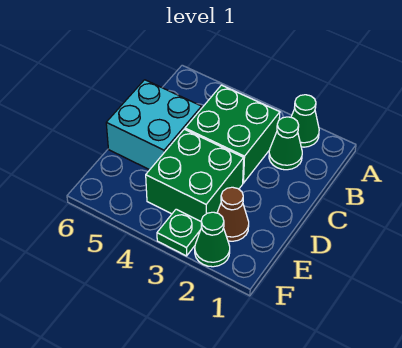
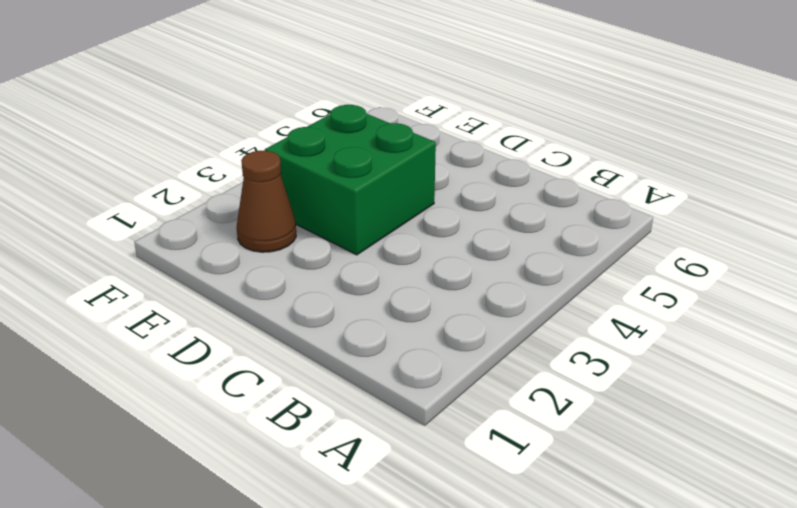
none -> green 1x1 cone [291,95,319,147]
none -> green 1x1 cone [269,117,302,170]

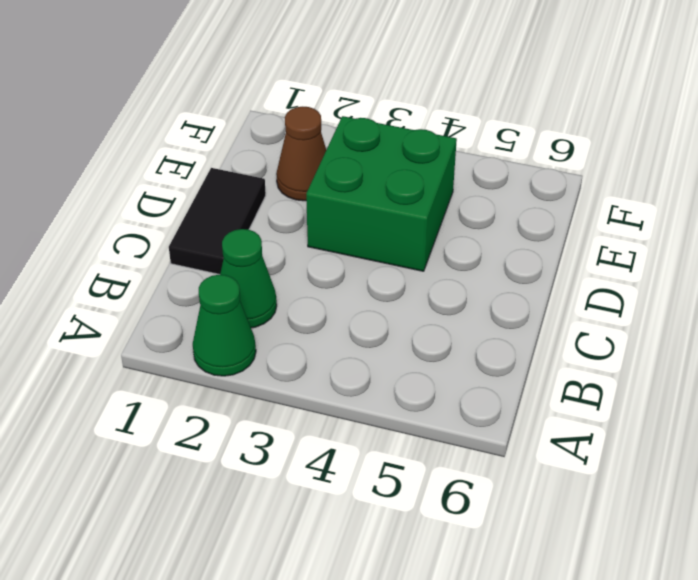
black 1x2 tile [169,168,266,275] -> none
none -> green 2x2 brick [185,85,280,183]
none -> cyan 2x2 brick [106,80,202,170]

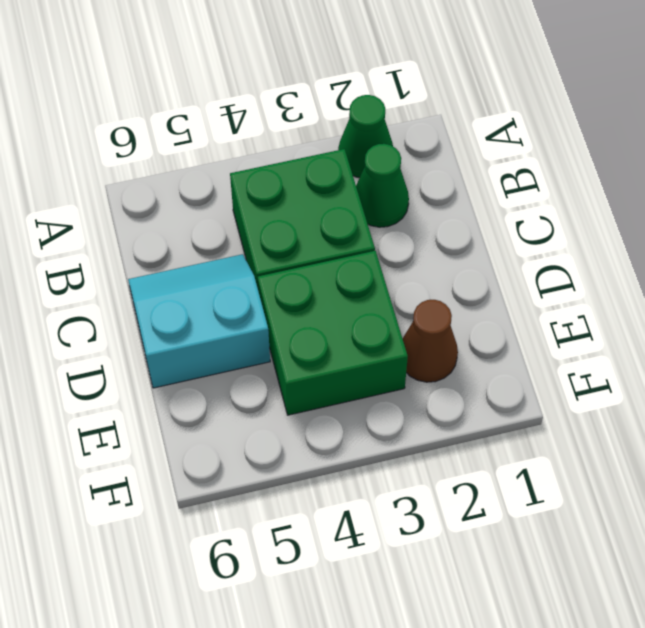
cyan 2x2 slope [128,254,270,388] -> cyan 2x2 brick [106,80,202,170]
none -> green 1x1 cone [195,212,230,267]
none -> green 1x1 plate [157,209,202,256]

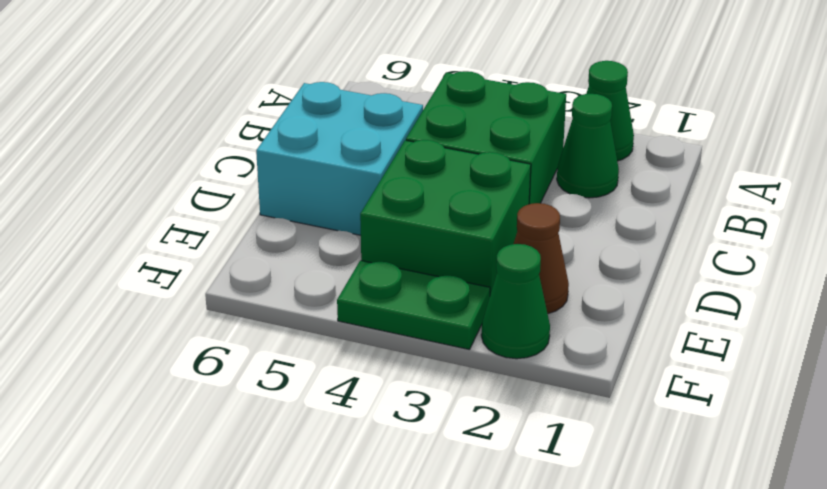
green 1x2 plate [337,260,490,349] -> green 1x1 plate [157,209,202,256]

